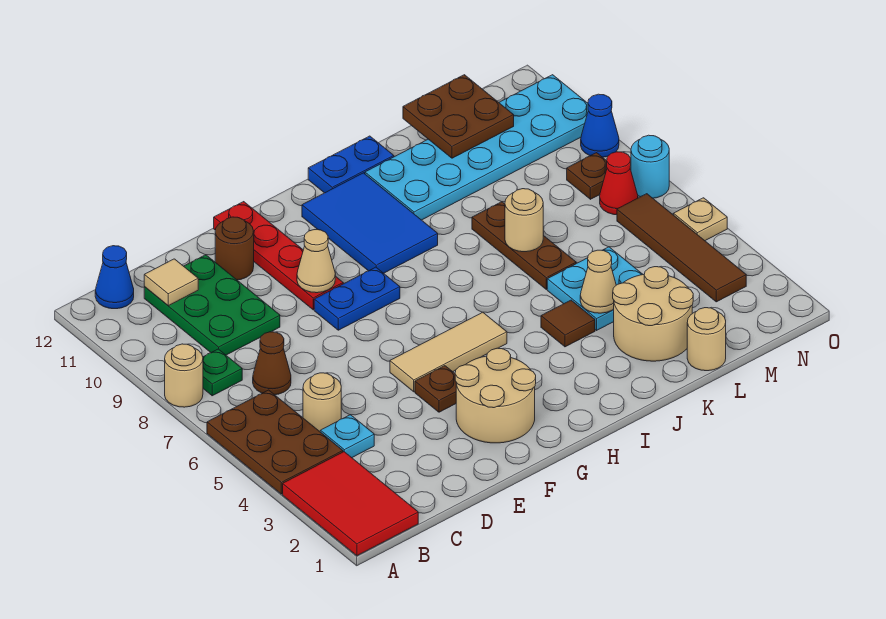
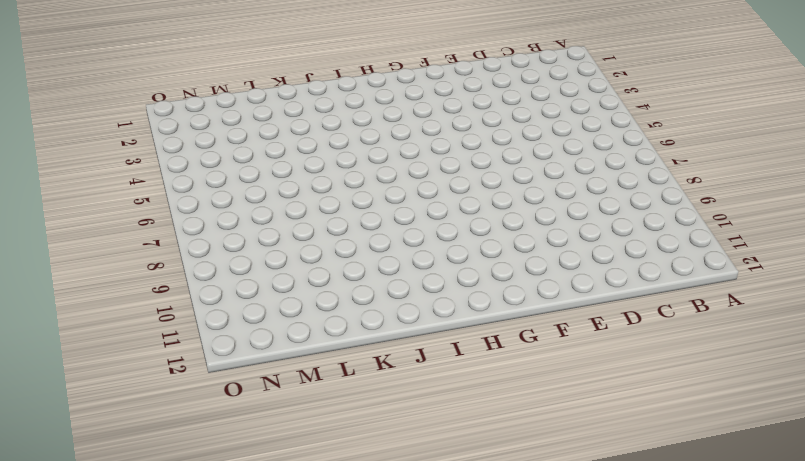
none -> red 2x3 tile [283,452,418,556]
none -> brown 2x3 plate [207,390,343,494]
none -> tan 1x1 round brick [165,344,203,407]
none -> green 1x1 plate [203,349,242,396]

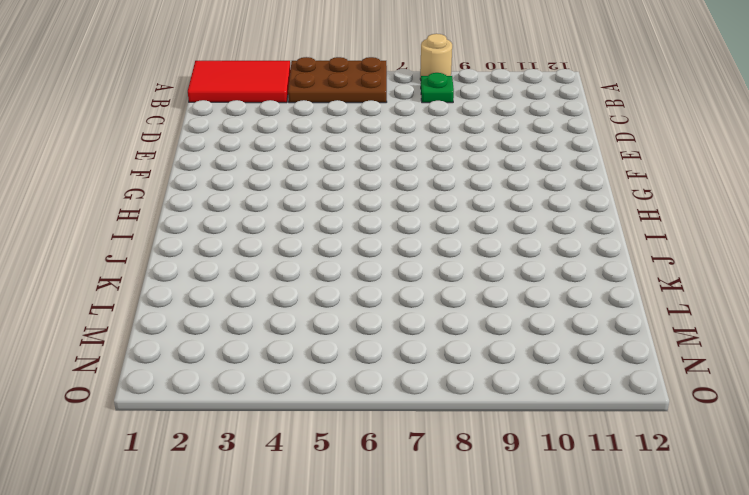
none -> blue 1x1 cone [95,246,134,309]
none -> cyan 1x1 plate [320,415,374,458]
none -> tan 1x1 round brick [303,373,341,431]
none -> brown 1x1 cone [253,332,291,395]

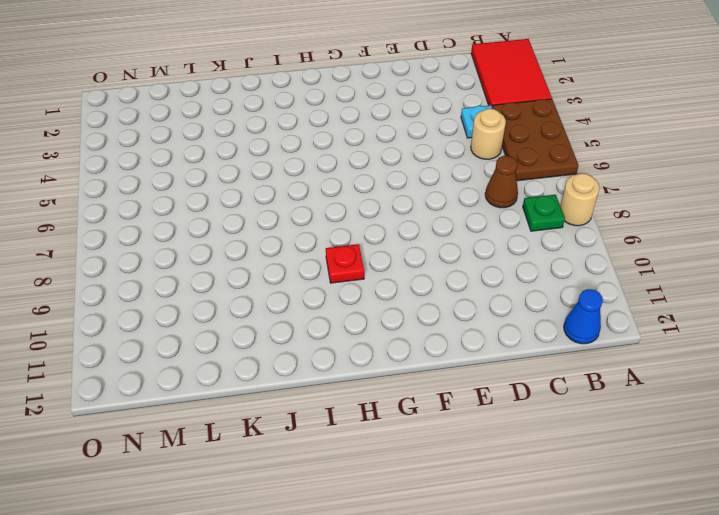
red 1x1 plate [326,244,364,283] -> blue 2x3 tile [302,173,438,273]
none -> green 2x3 plate [144,255,280,355]
none -> brown 1x1 round brick [215,217,254,280]
none -> tan 2x2 round brick [455,348,536,443]
none -> brown 1x1 plate [415,366,456,412]

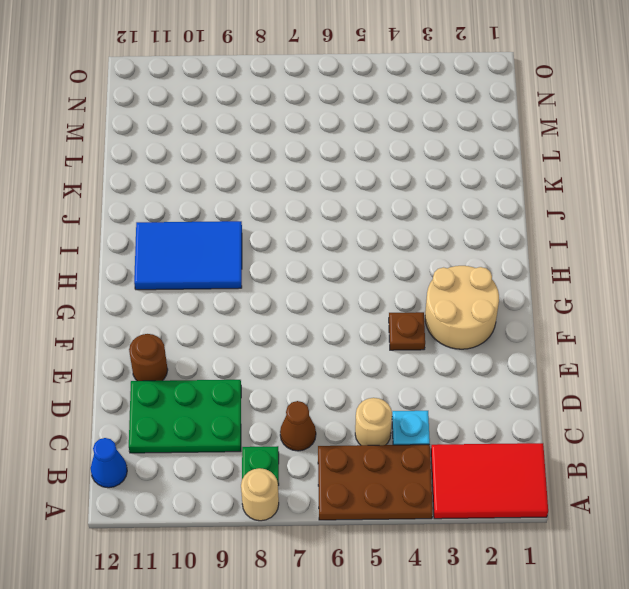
none -> tan 1x3 tile [390,312,507,392]
none -> blue 1x2 plate [314,267,400,330]
none -> red 1x4 plate [214,202,343,310]
none -> blue 1x2 plate [308,136,394,193]

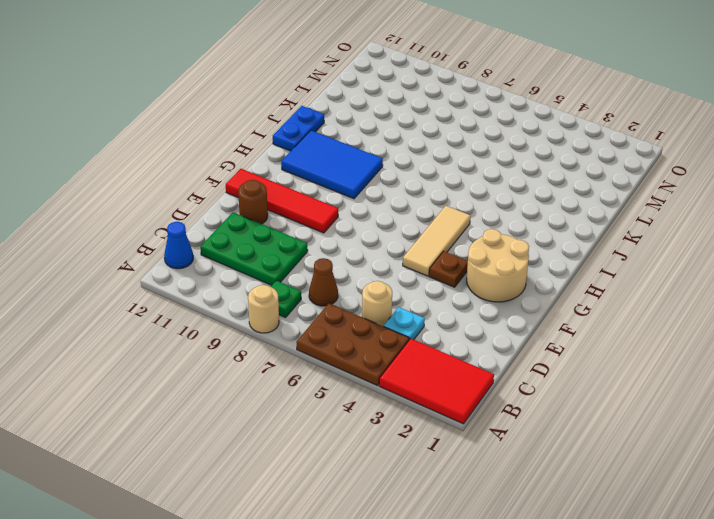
red 1x4 tile [226,169,338,233] -> red 1x4 plate [214,202,343,310]
none -> blue 1x2 plate [314,267,400,330]
none -> brown 1x1 tile [541,300,595,347]
none -> cyan 2x6 plate [365,75,588,220]
none -> tan 2x2 round brick [613,267,693,361]

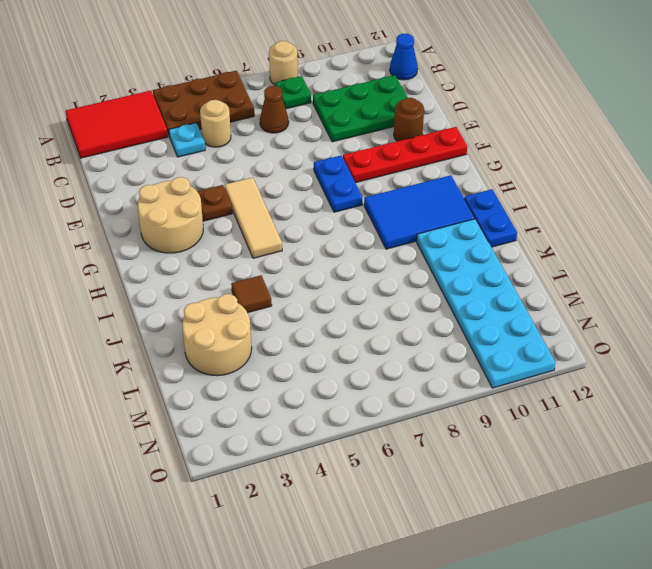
none -> cyan 2x2 plate [547,247,643,330]
none -> brown 1x3 plate [472,202,576,289]
none -> tan 1x1 round brick [687,308,726,371]
none -> brown 1x4 tile [617,194,746,302]

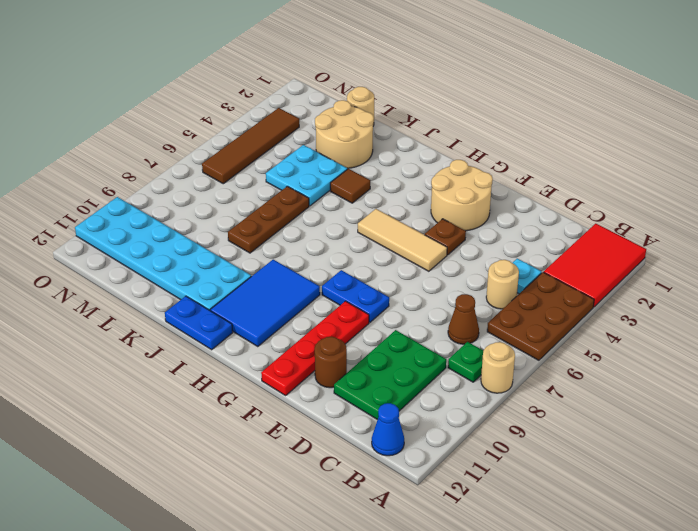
none -> red 1x1 cone [600,152,638,215]
none -> brown 1x1 plate [567,153,607,199]
none -> tan 1x1 plate [674,198,727,241]
none -> cyan 1x1 round brick [631,135,669,198]

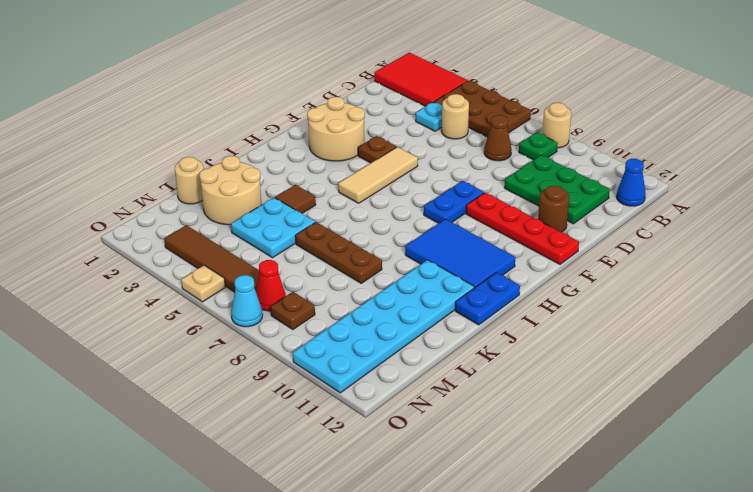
cyan 1x1 cone [231,275,263,327] -> cyan 1x1 round brick [631,135,669,198]
none -> blue 1x1 cone [581,94,619,157]
none -> tan 1x1 tile [144,259,198,306]
none -> tan 1x1 cone [297,230,335,293]
none -> tan 1x1 cone [580,250,616,313]

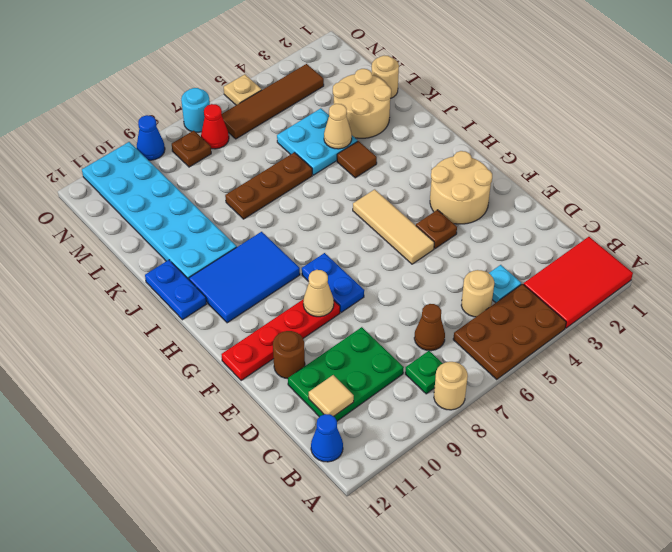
none -> tan 1x1 round brick [505,189,543,252]
none -> brown 2x2 plate [403,75,514,158]

